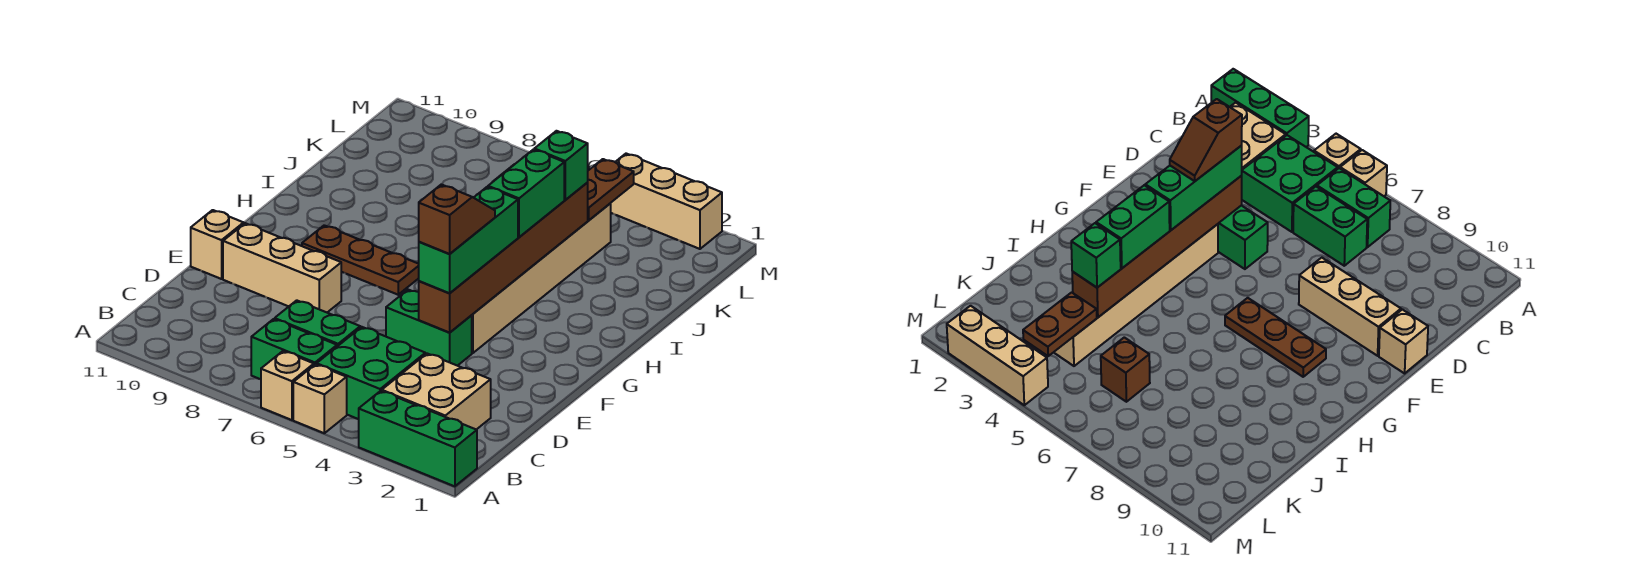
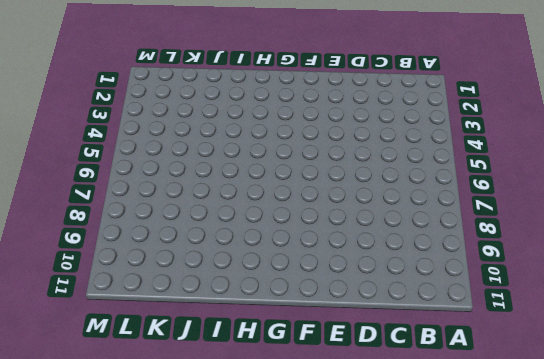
none -> green 1x3 brick [359,391,477,486]
none -> tan 1x1 brick [293,364,347,433]
none -> tan 1x1 brick [261,351,314,420]

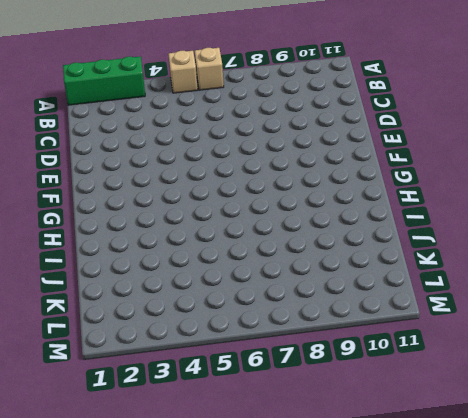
none -> tan 2x2 brick [382,354,491,430]
none -> green 2x2 brick [317,327,425,419]
none -> green 1x2 brick [251,319,337,379]

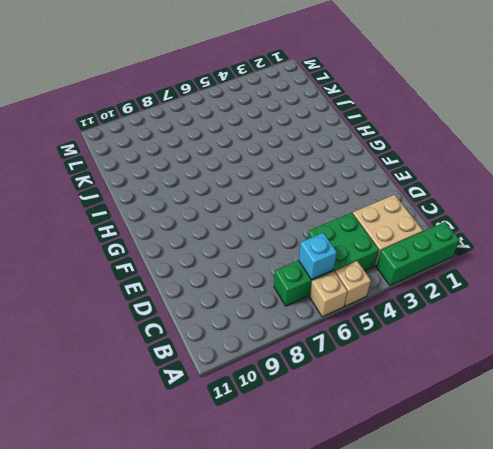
cyan 1x1 brick [299,233,337,280] -> none
none -> green 1x2 brick [275,300,360,346]
none -> green 1x2 brick [386,290,472,366]
none -> tan 1x3 brick [223,223,341,312]

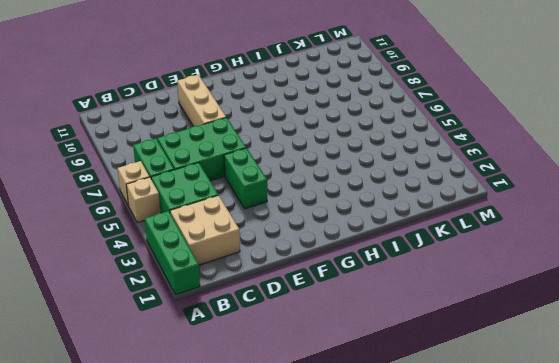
green 2x3 brick [157,118,246,181] -> green 1x2 brick [275,300,360,346]
none -> tan 1x1 brick [191,210,244,279]
none -> tan 1x6 brick [471,204,611,353]
none -> brown 1x3 plate [302,225,419,295]

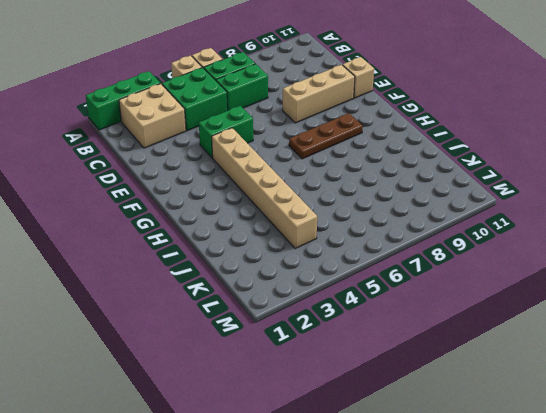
none -> brown 1x1 brick [1101,337,1150,402]
none -> tan 1x3 brick [610,154,722,249]
none -> brown 1x6 brick [419,183,588,333]

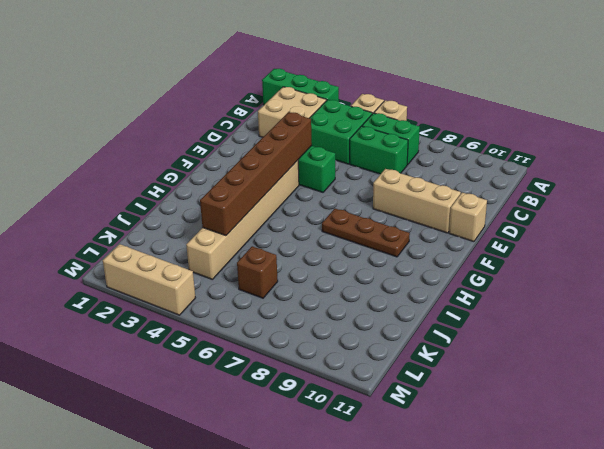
none -> brown 1x2 plate [587,159,634,220]
none -> green 1x3 brick [419,187,518,293]
none -> green 1x2 brick [488,150,564,237]

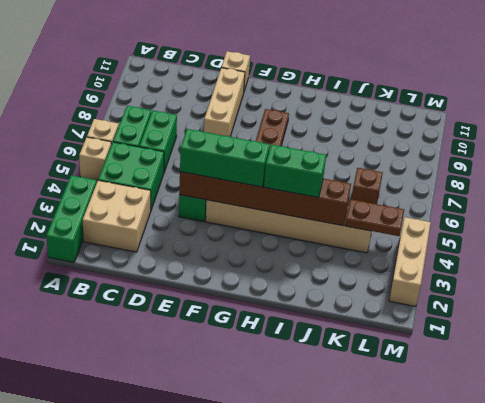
none -> green 1x1 brick [534,131,588,200]
none -> brown 1x2 slope [419,184,495,254]

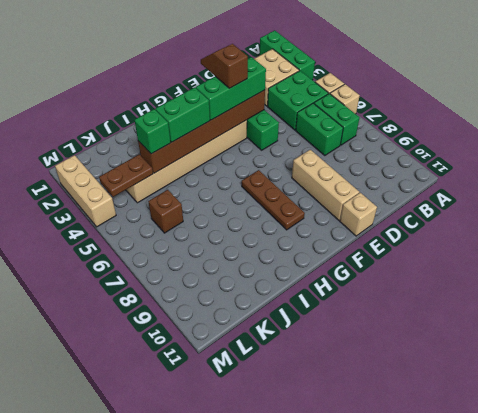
brown 1x2 slope [201,44,248,88] -> brown 1x2 slope turned to [419,184,495,254]

